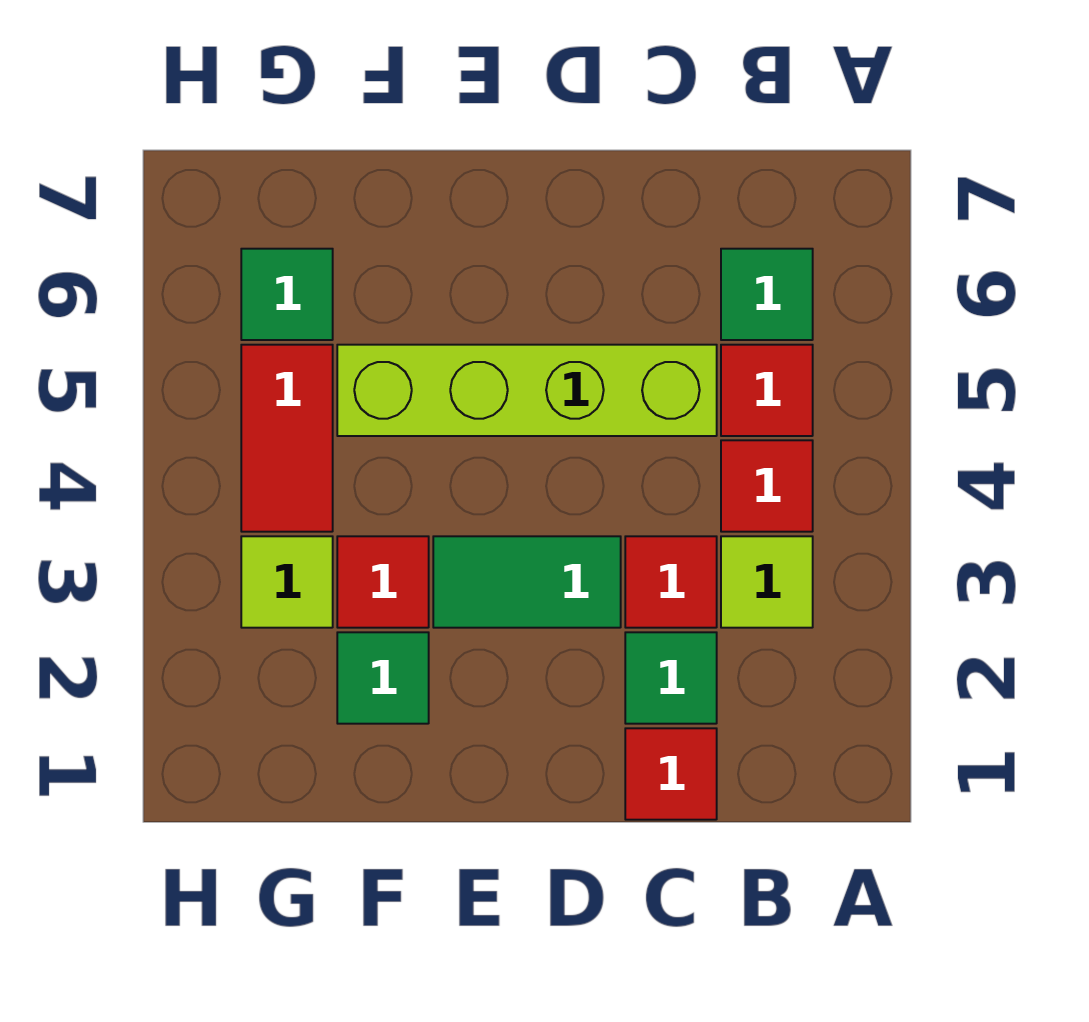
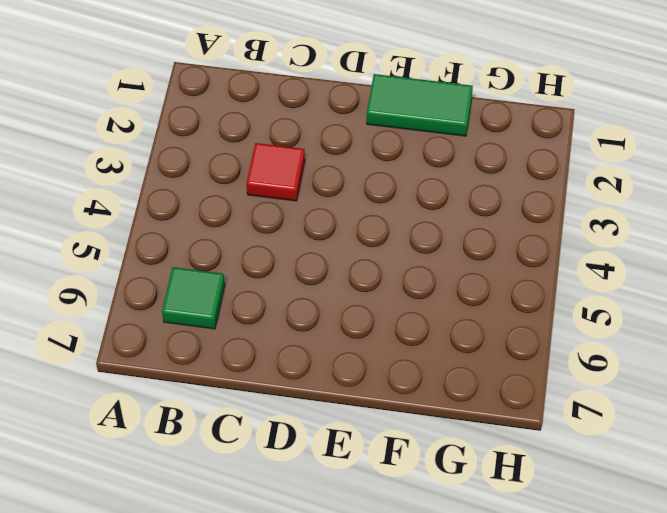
green 1x2 tile [367,74,473,136] -> green 1x2 tile moved to [433,536,621,628]
none -> lime 1x1 tile [721,536,813,628]
none -> red 1x1 tile [721,440,813,532]
none -> red 1x1 tile [721,345,813,436]

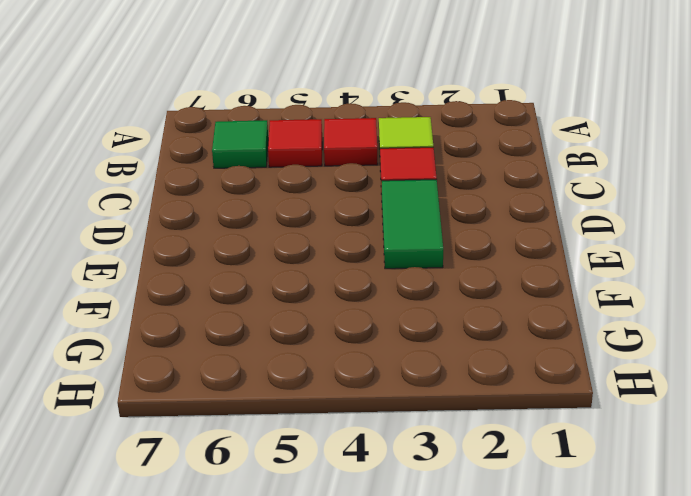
none -> red 1x1 tile [625,728,717,820]
none -> green 1x1 tile [625,632,717,724]
none -> lime 1x4 brick [337,345,717,436]

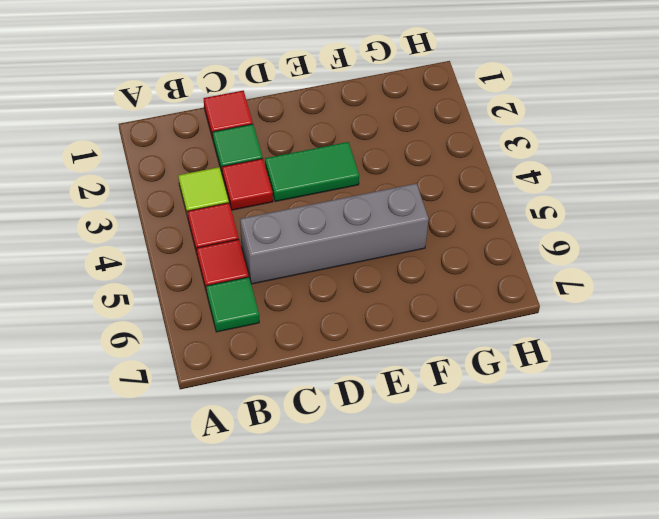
grey 1x4 brick [240,184,429,284] -> lime 1x4 brick [337,345,717,436]
none -> green 1x1 tile [337,632,429,724]
none -> red 1x1 tile [337,536,429,628]
none -> lime 1x1 tile [241,536,333,628]

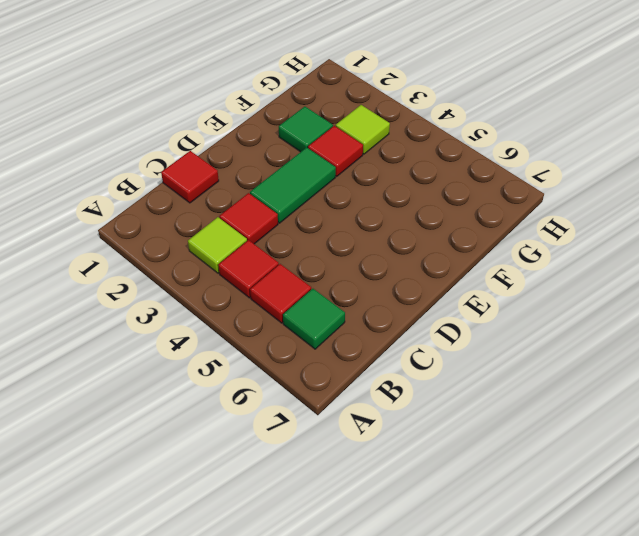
none -> green 1x1 tile [625,632,717,724]
none -> lime 1x4 brick [337,345,717,436]
none -> red 1x2 tile [241,345,333,532]

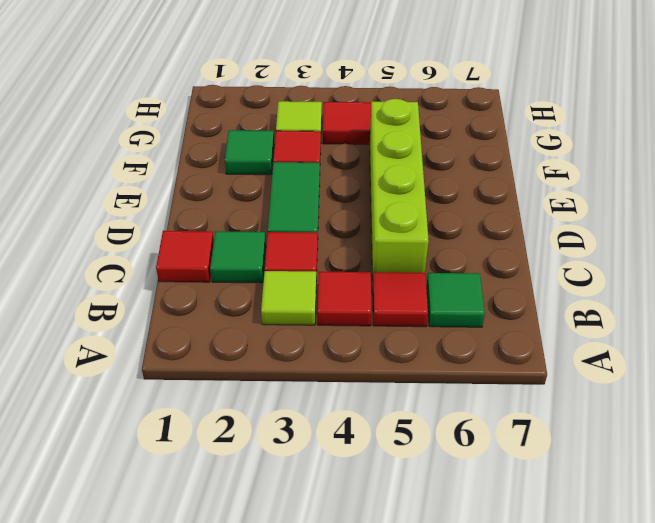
none -> green 1x1 tile [241,249,333,340]

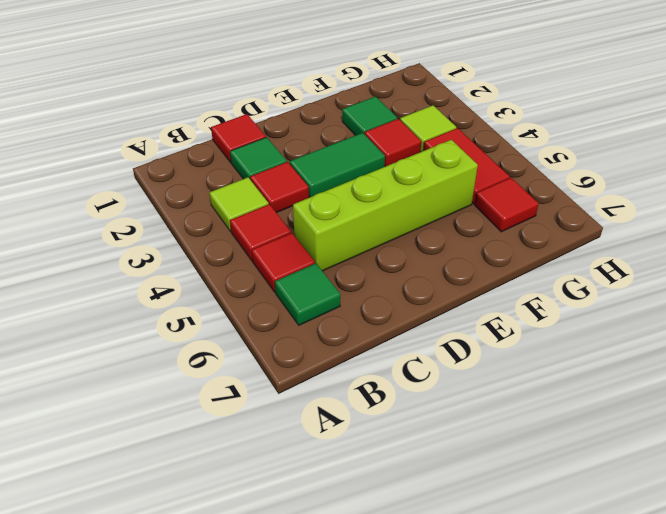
red 1x1 tile [475,178,539,232] -> green 1x1 tile [241,249,333,340]

